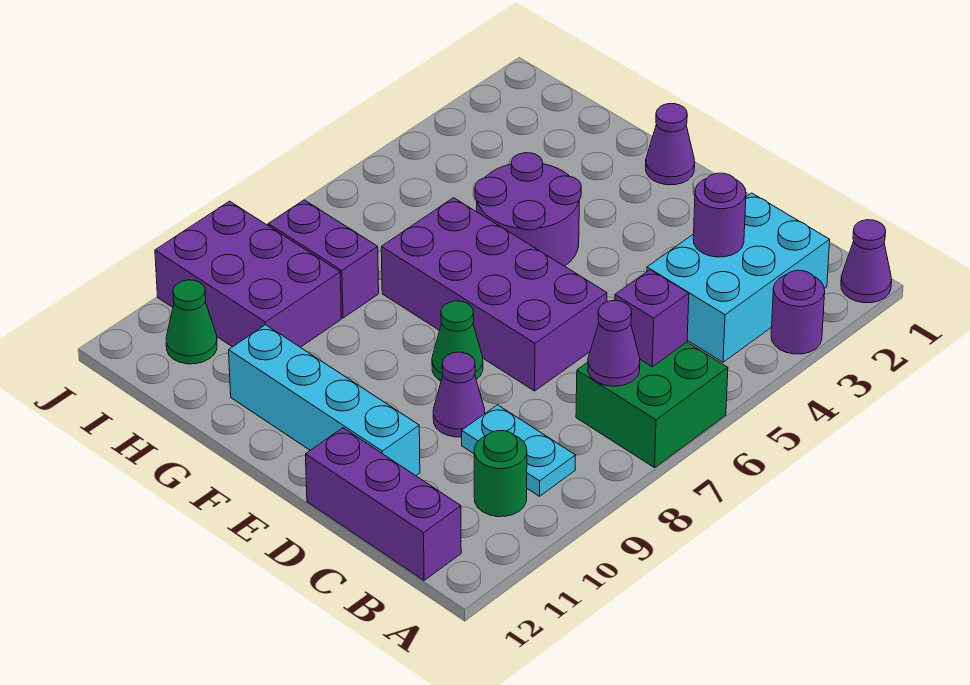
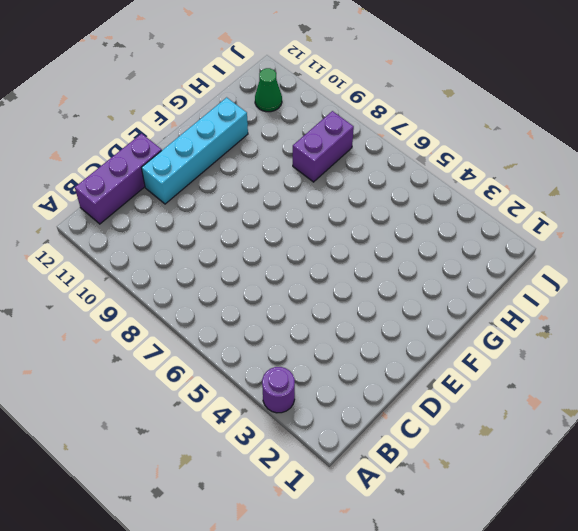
none -> purple 1x1 cone [841,220,892,303]
none -> green 2x2 brick [576,342,728,468]
none -> cyan 2x3 brick [647,193,830,362]

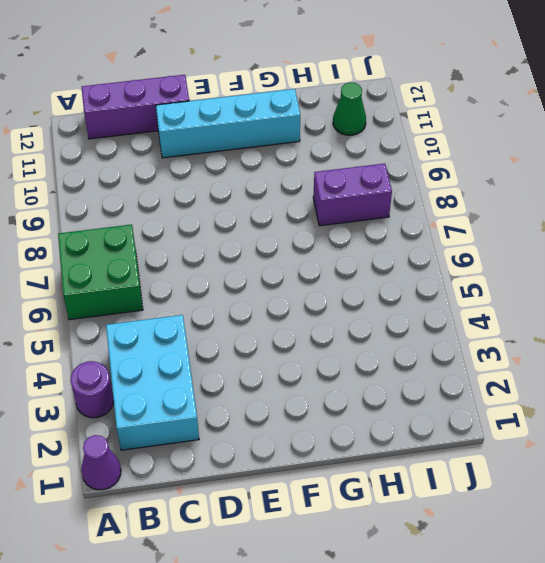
none -> cyan 1x2 plate [462,405,576,496]
none -> green 1x1 round brick [474,431,527,517]
none -> purple 2x4 brick [381,198,607,391]

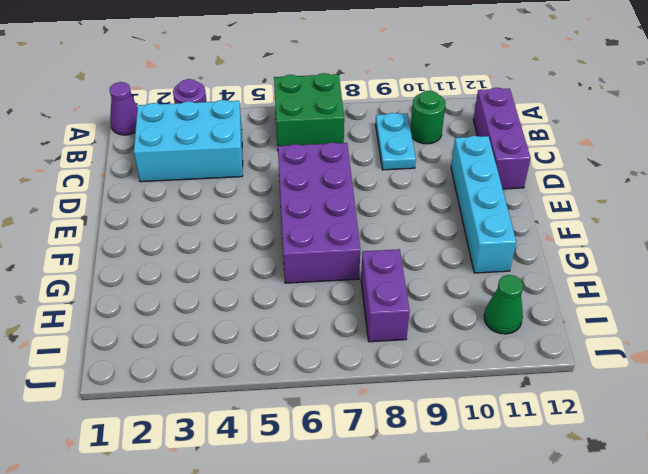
none -> purple 1x1 cone [433,352,485,437]
none -> green 1x1 cone [432,301,483,381]
none -> purple 1x1 cone [646,104,695,185]

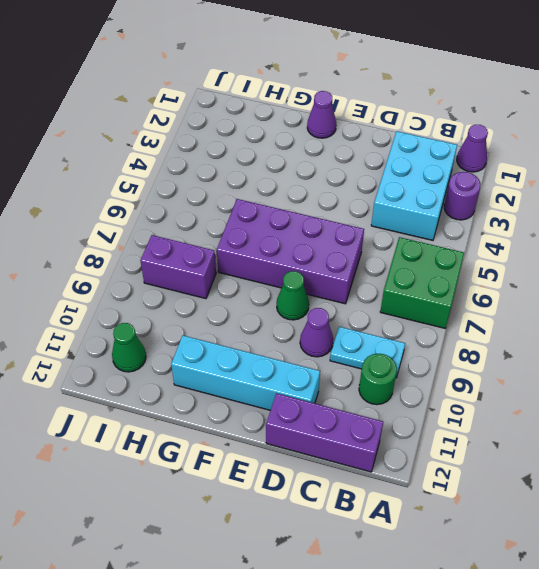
none -> purple 2x2 round brick [475,153,581,266]
none -> purple 2x3 brick [155,201,341,347]
none -> purple 1x1 brick [615,270,689,367]

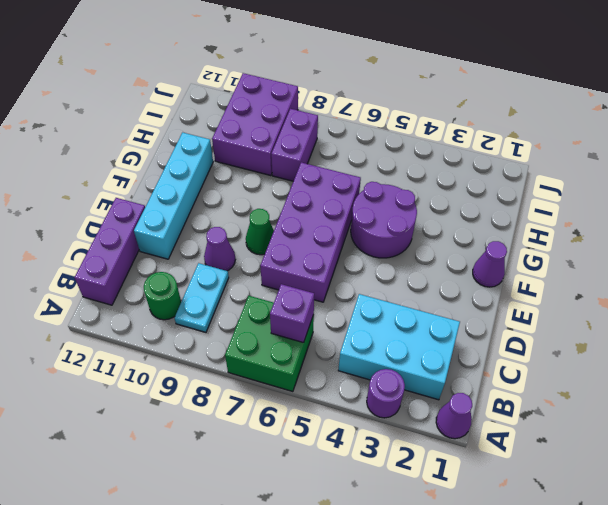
none -> green 1x1 cone [166,280,217,364]
none -> purple 1x1 cone [588,301,640,386]
none -> purple 1x1 round brick [693,173,746,257]

